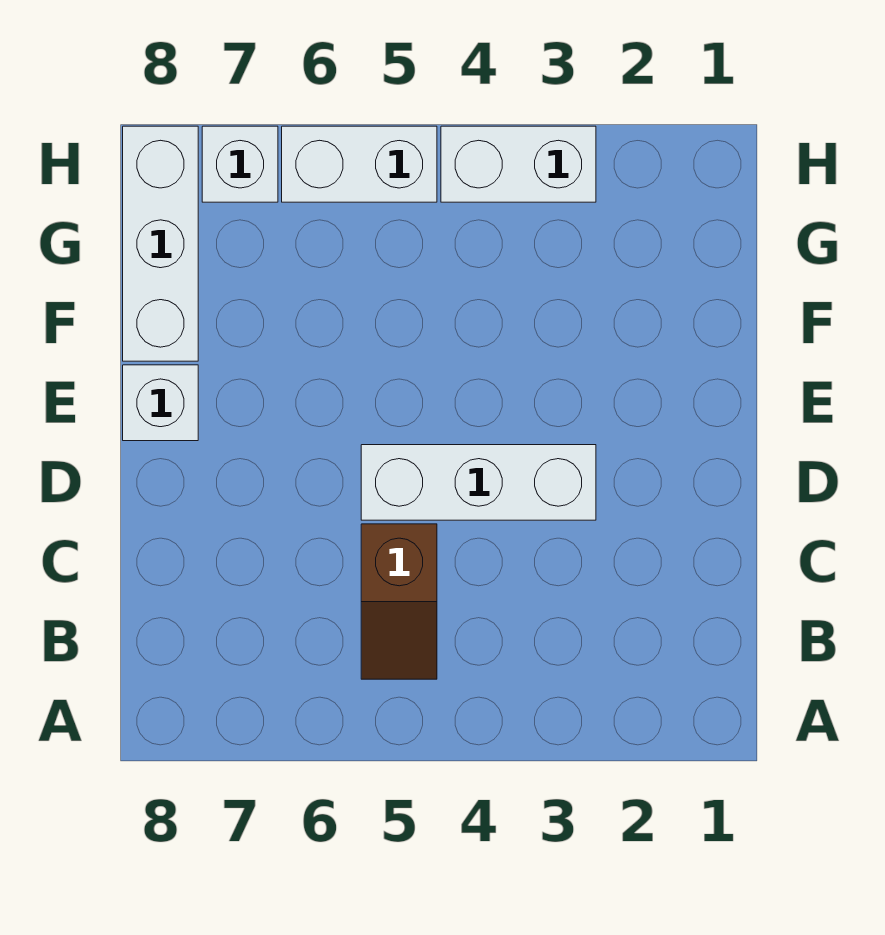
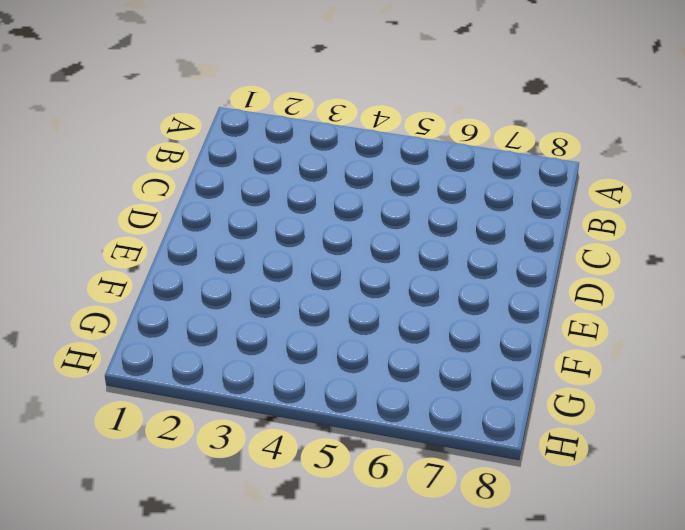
none -> brown 1x2 slope [361,524,437,679]
none -> white 1x3 brick [361,445,596,520]

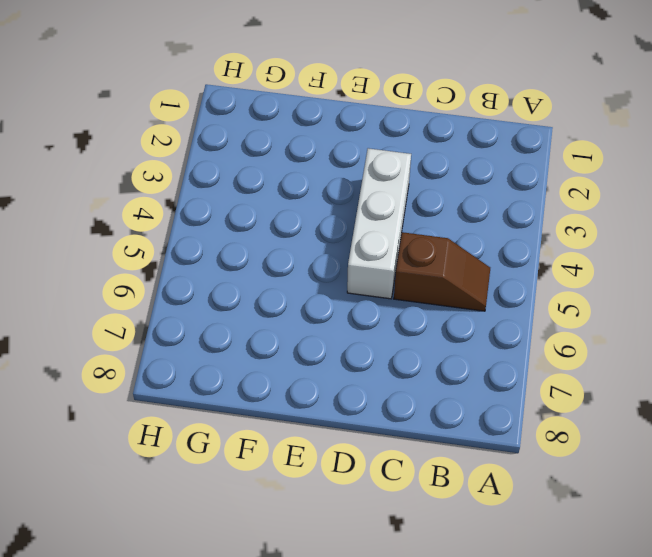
none -> white 1x1 brick [123,365,198,441]
none -> white 1x3 brick [123,126,198,361]

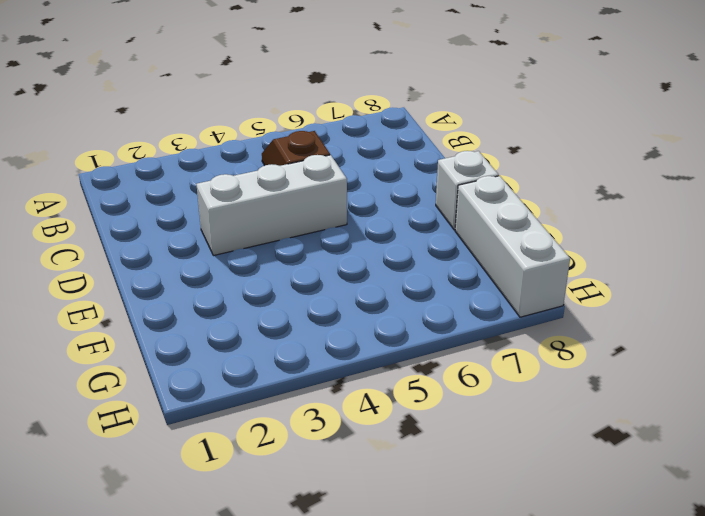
none -> white 1x2 brick [441,126,596,202]
none -> white 1x2 brick [282,126,437,202]

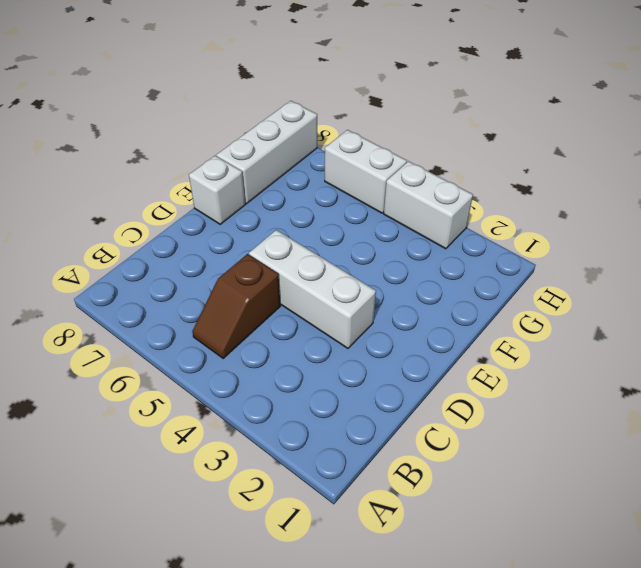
none -> white 1x1 brick [202,126,278,202]

